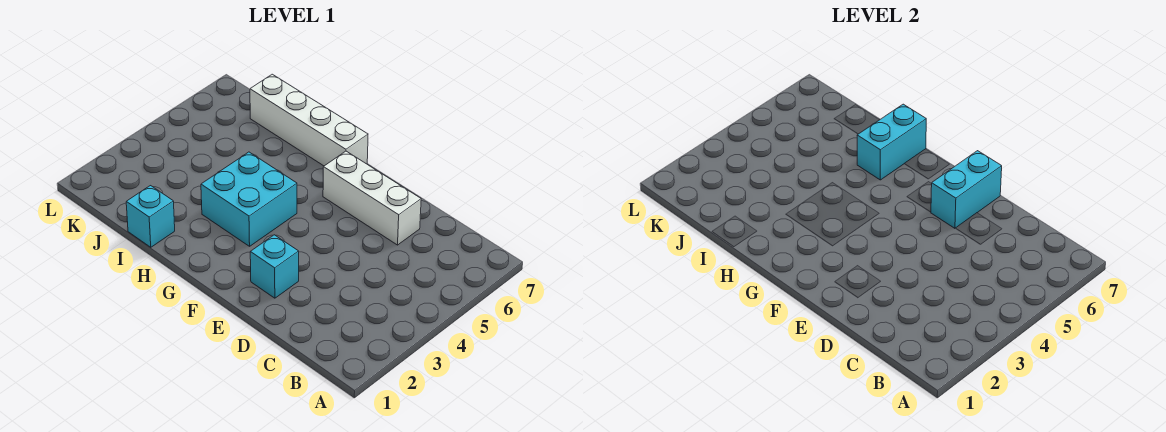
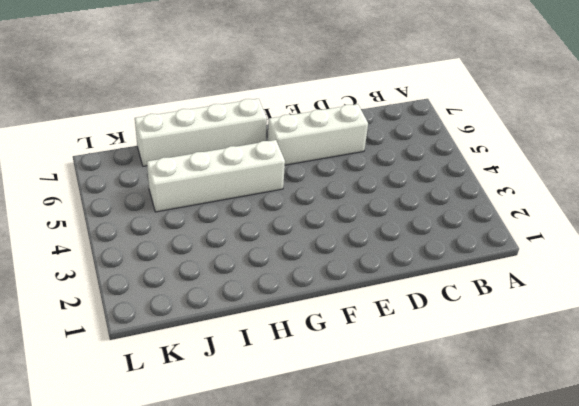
white 1x4 brick [147,140,285,212] -> none
none -> cyan 1x1 brick [250,235,299,298]
none -> cyan 2x2 brick [201,152,297,246]

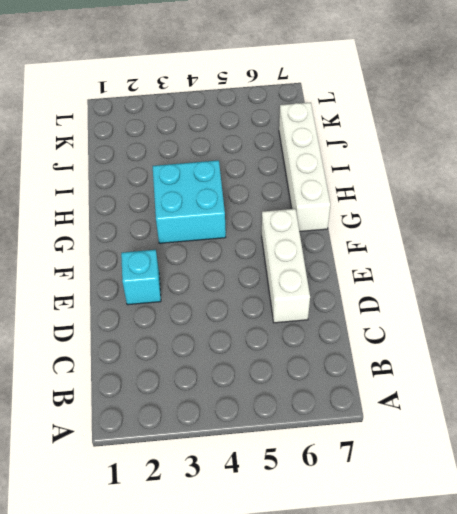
none -> cyan 1x1 brick [126,186,175,247]
none -> cyan 1x2 brick [931,151,1002,228]

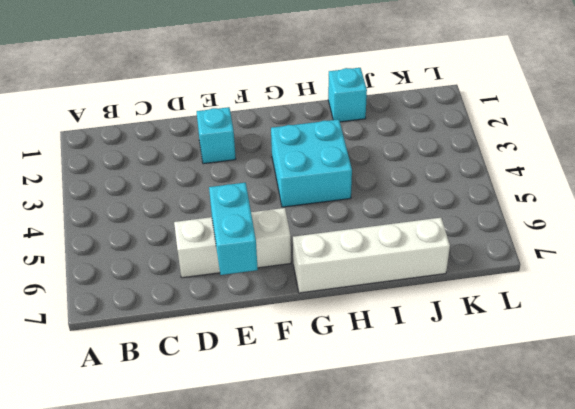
none -> cyan 1x2 brick [857,104,926,180]

